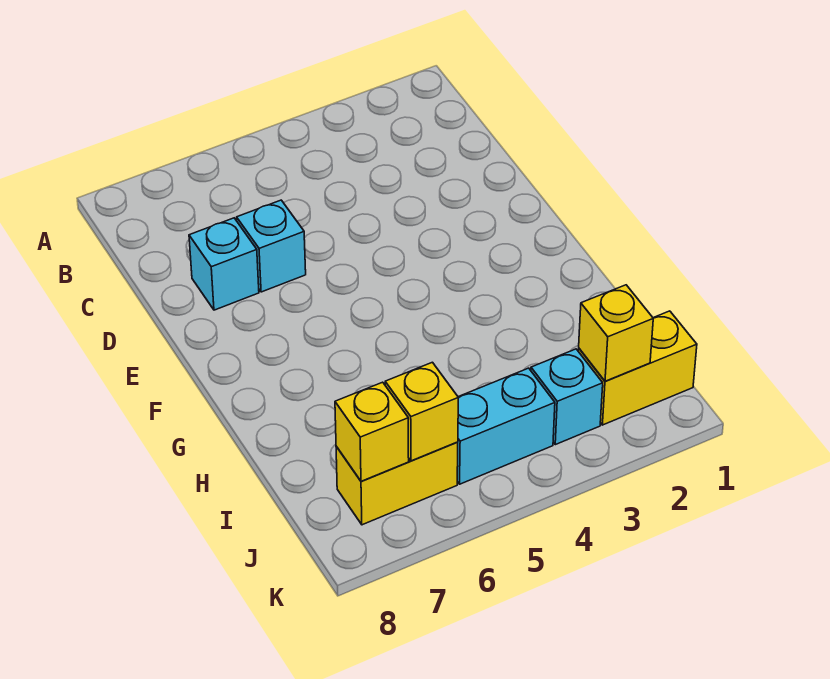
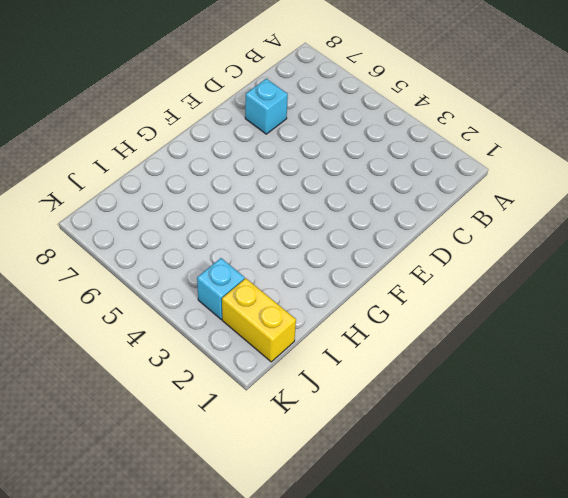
none -> cyan 1x1 brick [237,200,306,292]
none -> cyan 1x2 brick [457,368,555,484]

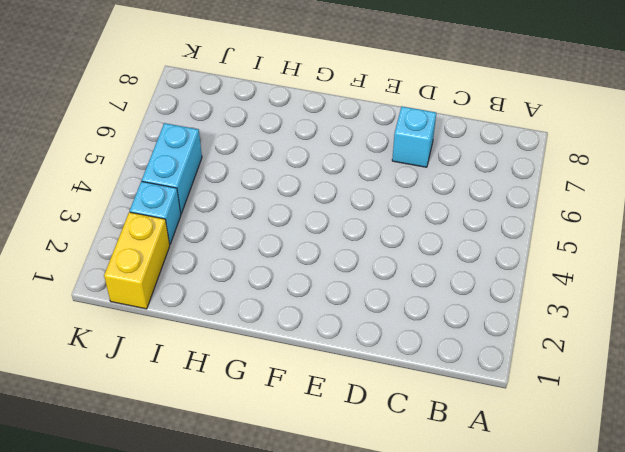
none -> cyan 1x1 brick [237,200,306,292]
none -> yellow 1x2 brick [336,442,458,525]

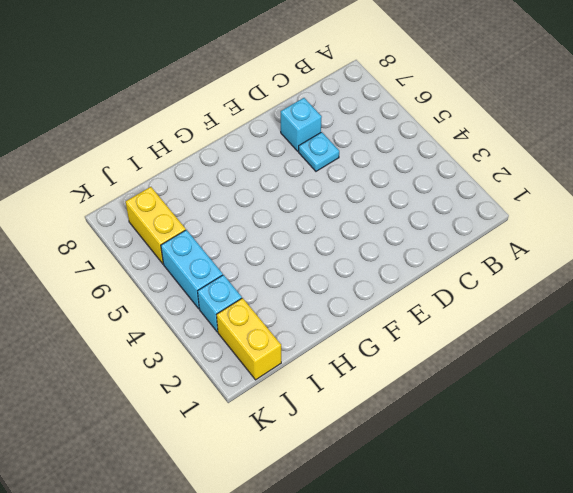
cyan 1x1 plate [299,132,339,171] -> cyan 1x1 brick [237,200,306,292]
none -> yellow 1x1 brick [579,285,653,381]
none -> yellow 1x1 brick [385,362,458,461]

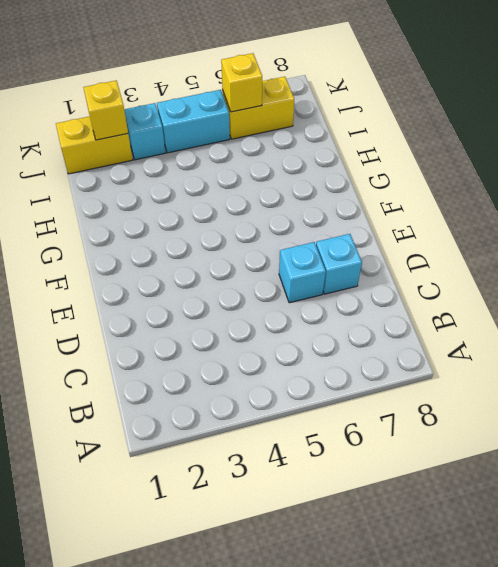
none -> yellow 1x1 brick [335,382,409,481]

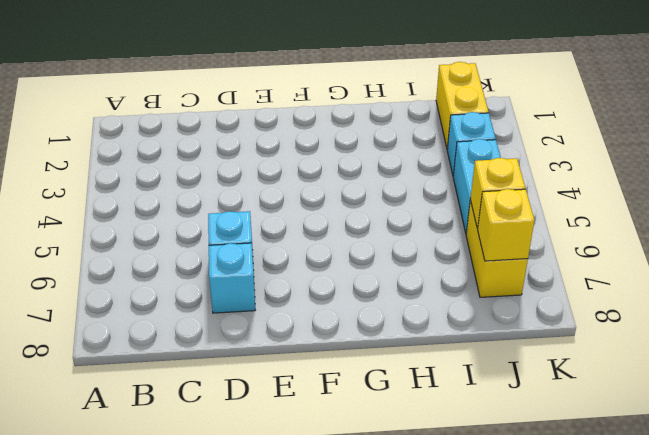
none -> yellow 1x1 brick [579,285,653,381]

